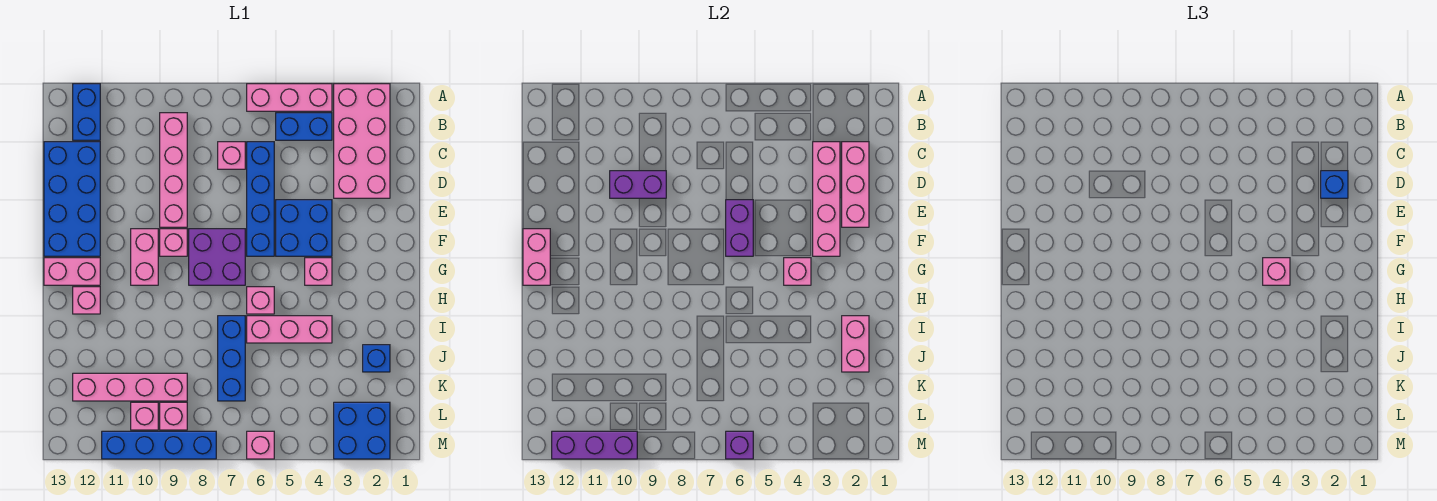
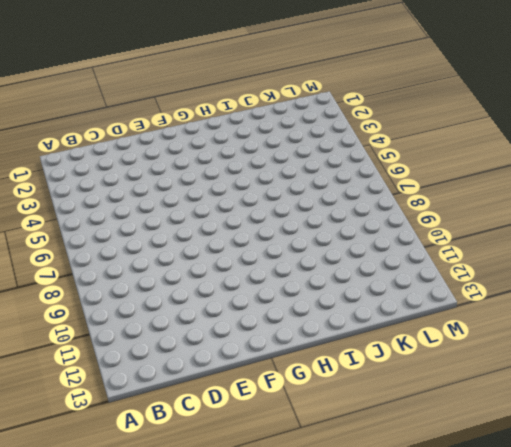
none -> pink 2x4 brick [334,84,390,198]
none -> pink 1x3 brick [247,84,332,111]
none -> blue 1x2 brick [73,84,100,140]
none -> blue 1x2 brick [276,113,332,140]

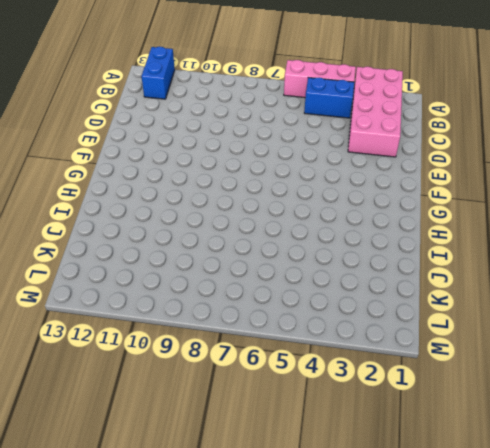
none -> pink 1x4 brick [160,113,187,227]
none -> blue 1x4 brick [247,142,274,256]
none -> pink 1x1 brick [218,142,245,169]
none -> blue 2x4 brick [44,142,100,256]

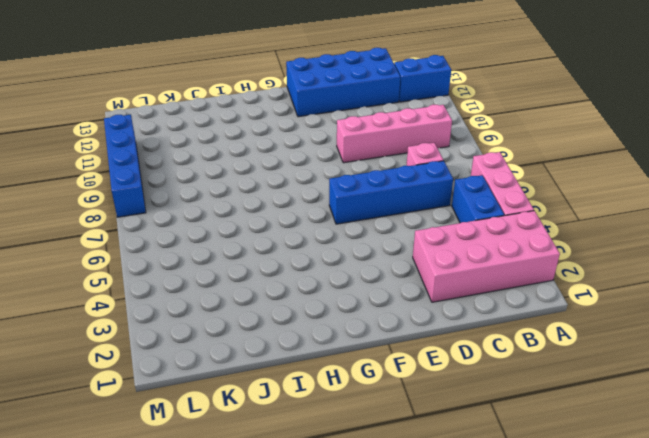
none -> blue 2x2 brick [276,200,332,256]
none -> purple 2x2 brick [189,229,245,285]
none -> pink 1x1 brick [160,229,187,256]
none -> pink 1x2 brick [131,229,158,285]

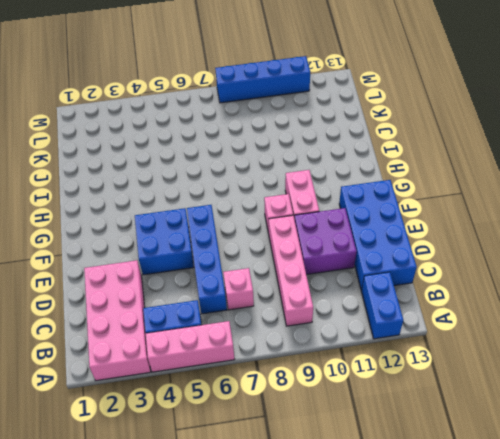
purple 2x2 brick [295,208,357,275] -> purple 2x2 brick moved to [189,229,245,285]
none -> pink 1x1 brick [305,258,332,285]
none -> pink 1x2 brick [44,258,100,285]
none -> pink 1x1 brick [247,287,274,314]
none -> pink 1x1 brick [73,287,100,314]

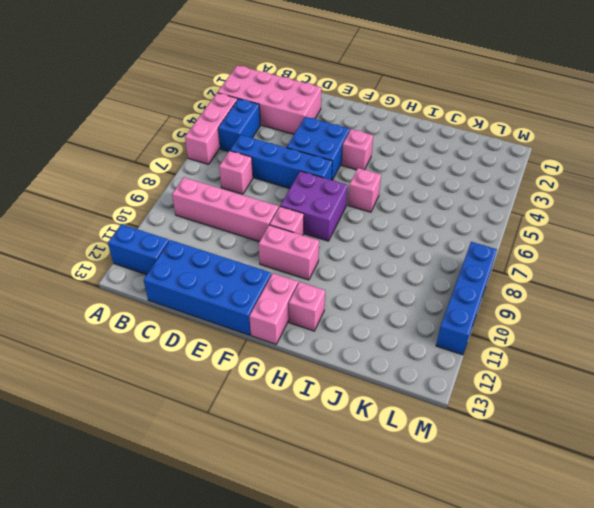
none -> pink 1x3 brick [247,316,332,343]
none -> blue 1x3 brick [218,316,245,401]
none -> blue 1x1 brick [363,345,390,372]
none -> pink 1x4 brick [73,373,187,401]

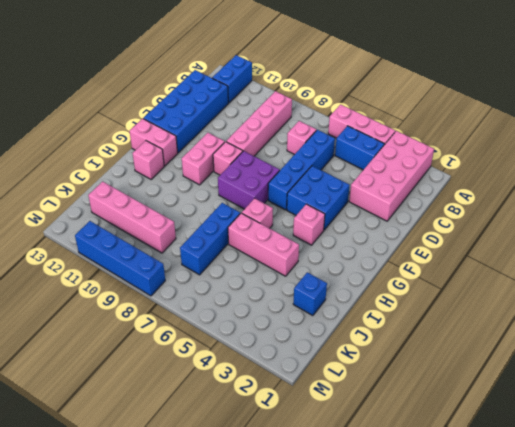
none -> blue 2x2 brick [334,402,390,459]
none -> pink 1x1 brick [160,402,187,430]
none -> pink 1x1 brick [131,402,158,430]
none -> pink 1x1 brick [247,431,274,459]

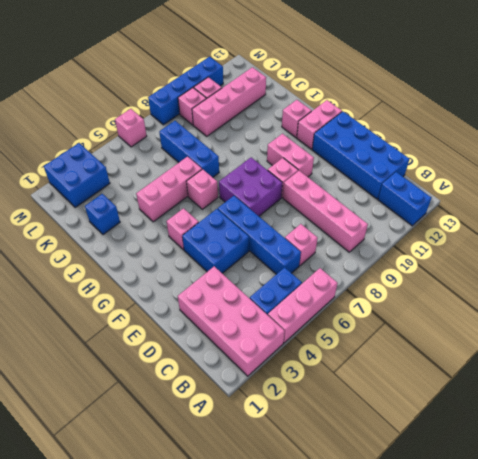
none -> pink 1x3 brick [842,142,869,227]
none -> pink 1x4 brick [813,142,840,256]
none -> purple 1x2 brick [610,171,666,198]
none -> purple 1x2 brick [726,200,753,256]

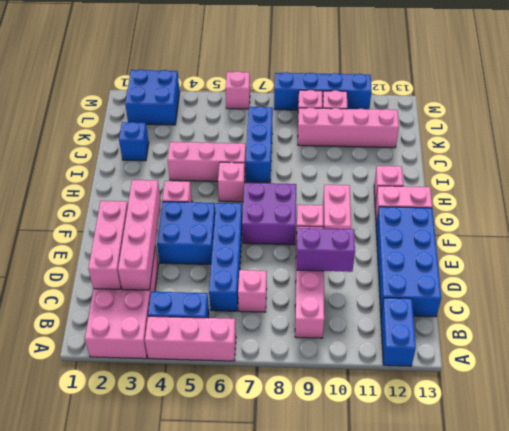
none -> purple 1x2 brick [726,200,753,256]
none -> pink 1x2 brick [523,229,550,285]
none -> pink 1x1 brick [784,258,811,285]
none -> pink 1x2 brick [842,316,869,372]

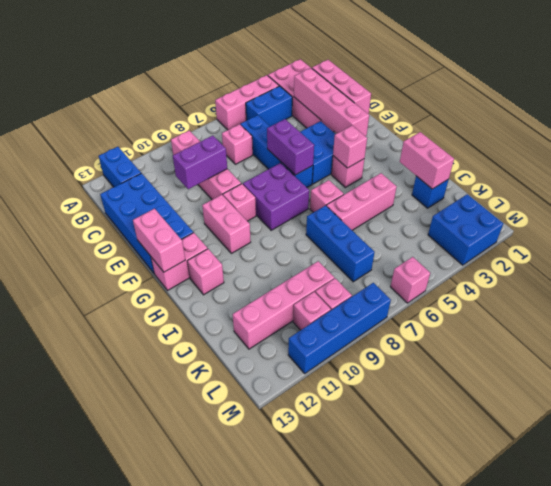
none -> purple 1x1 brick [726,431,753,459]
none -> purple 1x3 brick [552,431,637,459]
none -> blue 1x1 brick [1321,171,1348,198]
none -> pink 1x1 brick [1263,258,1290,285]

